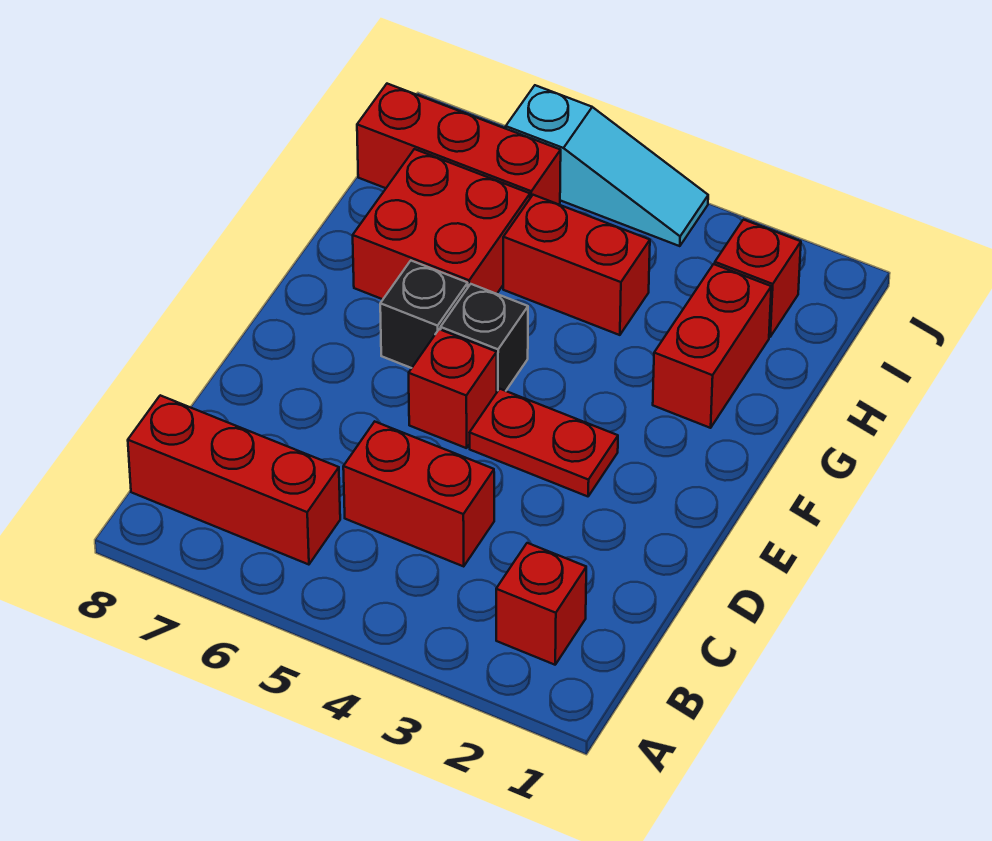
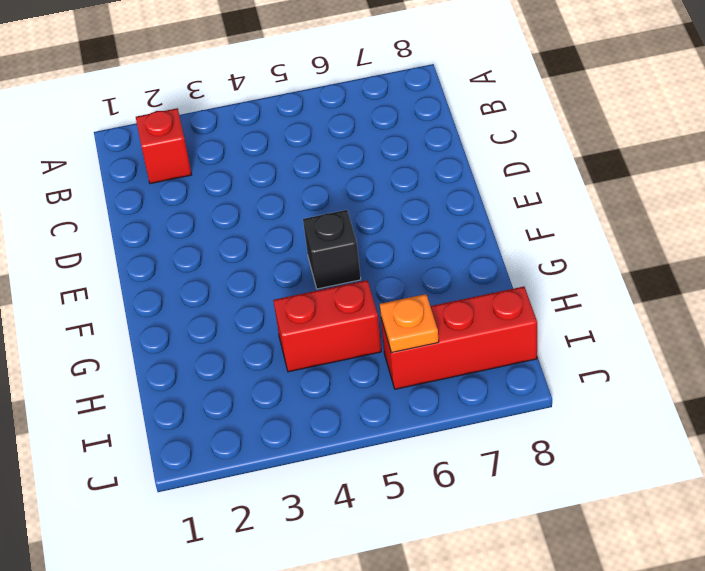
orange 1x1 plate [380,294,439,353] -> none
none -> red 1x3 brick [128,395,340,565]
none -> red 1x2 brick [343,422,494,566]
none -> red 1x2 plate [470,389,618,496]

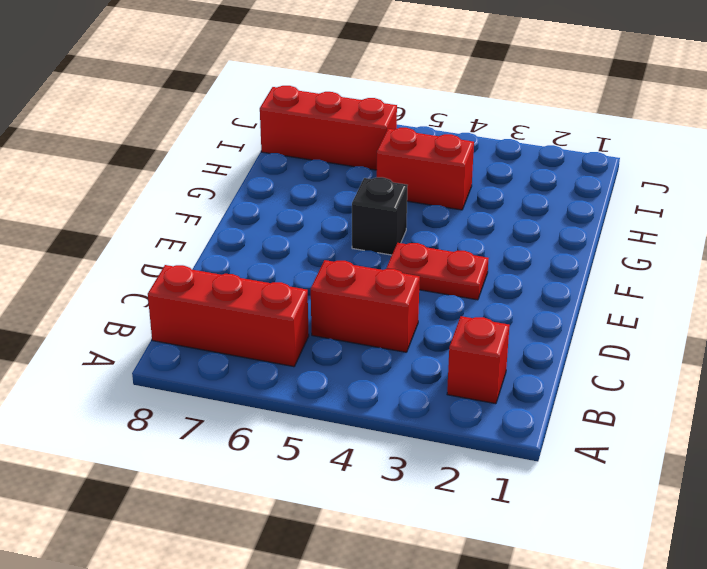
none -> red 1x1 brick [409,329,497,448]
none -> black 1x1 brick [380,261,468,368]
none -> red 1x2 brick [653,264,771,428]

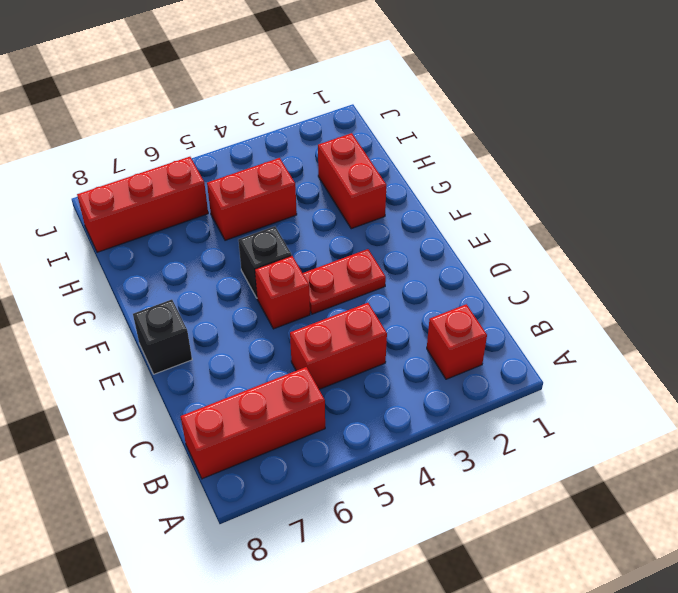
black 1x1 brick [133,300,192,374] -> black 1x1 brick moved to [380,261,468,368]
none -> red 2x2 brick [353,149,530,299]
none -> red 1x1 brick [715,220,801,337]
none -> cyan 1x3 slope [506,85,708,246]

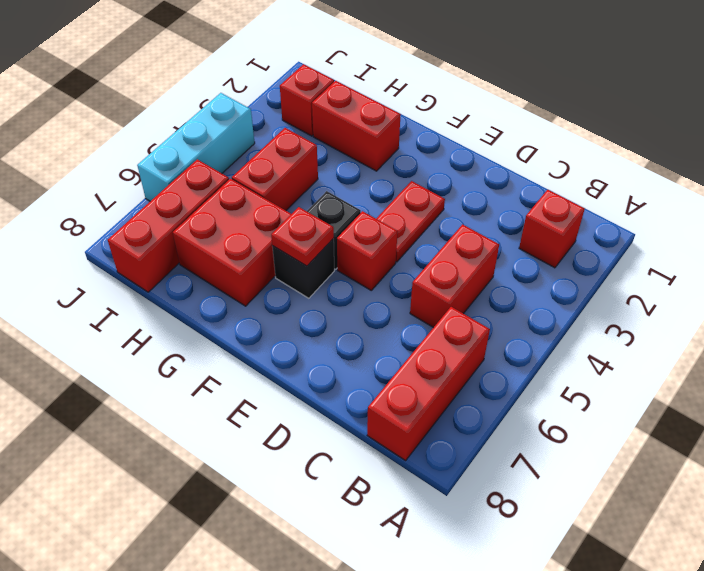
red 1x1 plate [271,207,334,266] -> none
cyan 1x3 brick [137,93,255,201] -> cyan 1x3 slope [506,85,708,246]

